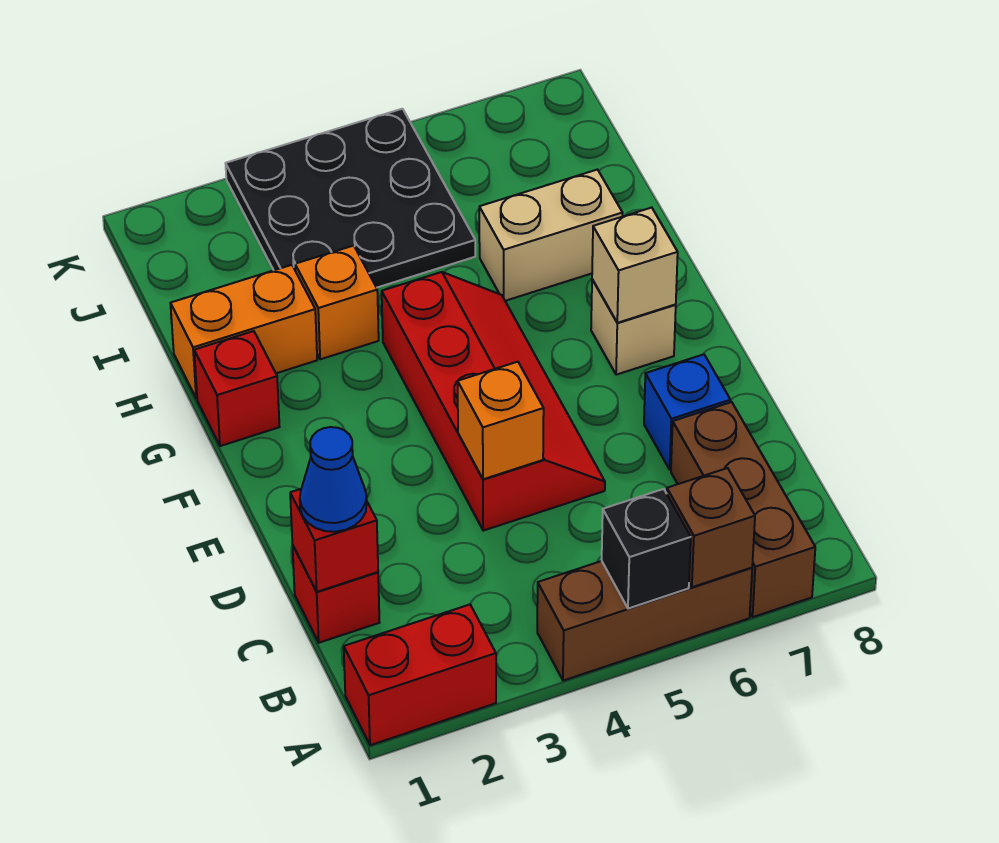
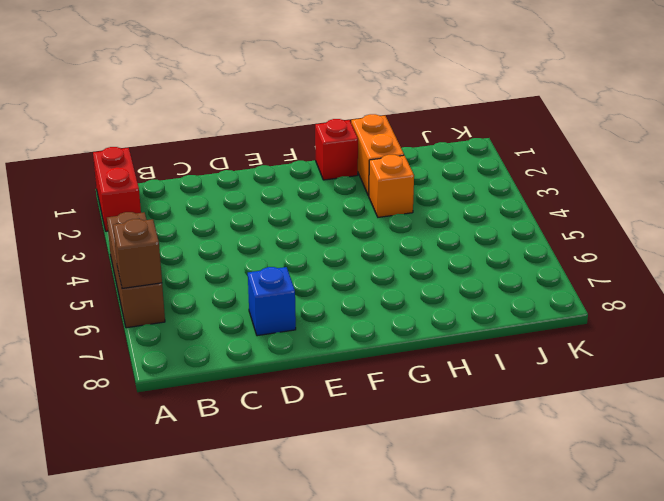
none -> brown 1x3 brick [671,402,815,617]
none -> red 1x1 brick [293,546,380,643]
none -> red 2x4 slope [382,272,605,531]

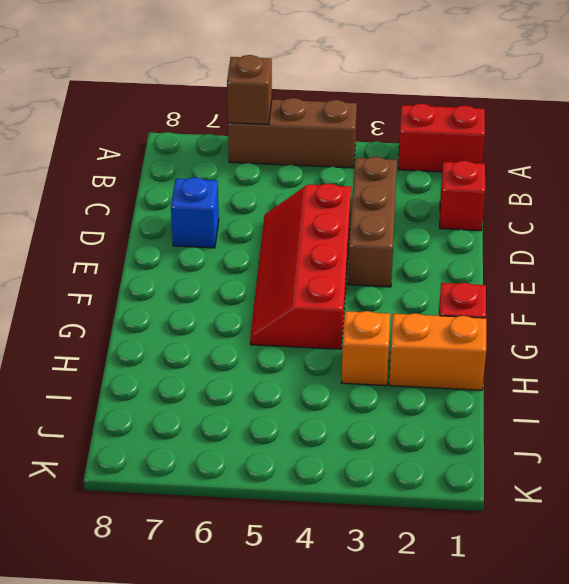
brown 1x3 brick [348,157,397,287] -> brown 1x3 brick moved to [671,402,815,617]
none -> tan 1x1 brick [591,279,676,375]
none -> tan 1x2 brick [479,170,622,301]
none -> black 3x3 plate [226,109,475,288]

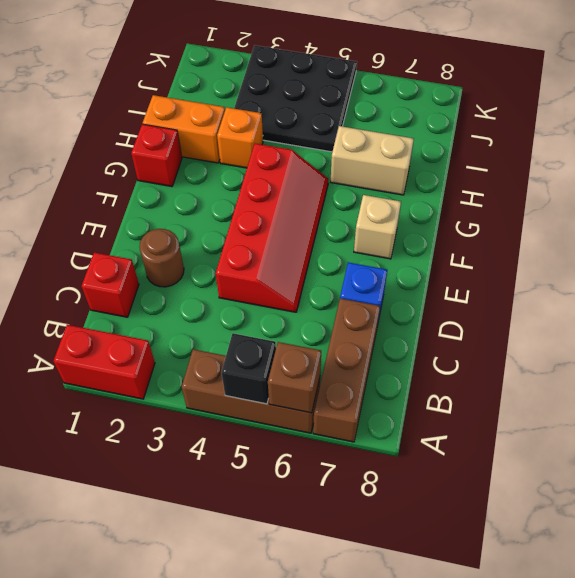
brown 1x1 round brick [139,229,184,287] -> none
none -> red 1x1 brick [290,489,378,592]
none -> orange 1x1 brick [458,362,544,479]
none -> tan 1x1 brick [592,208,678,323]

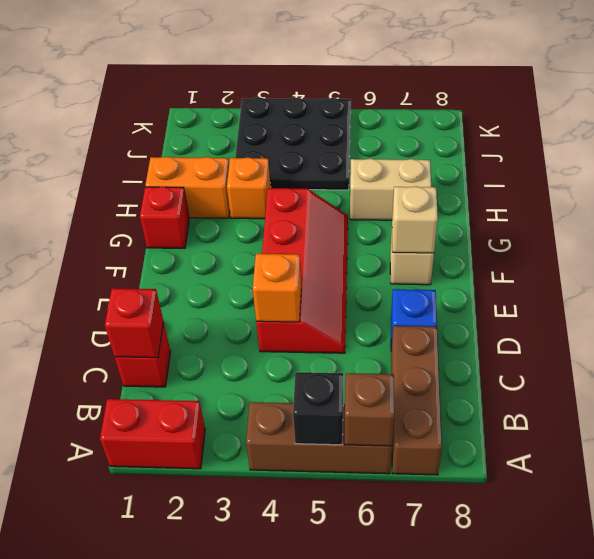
none -> blue 1x1 cone [300,427,367,532]

